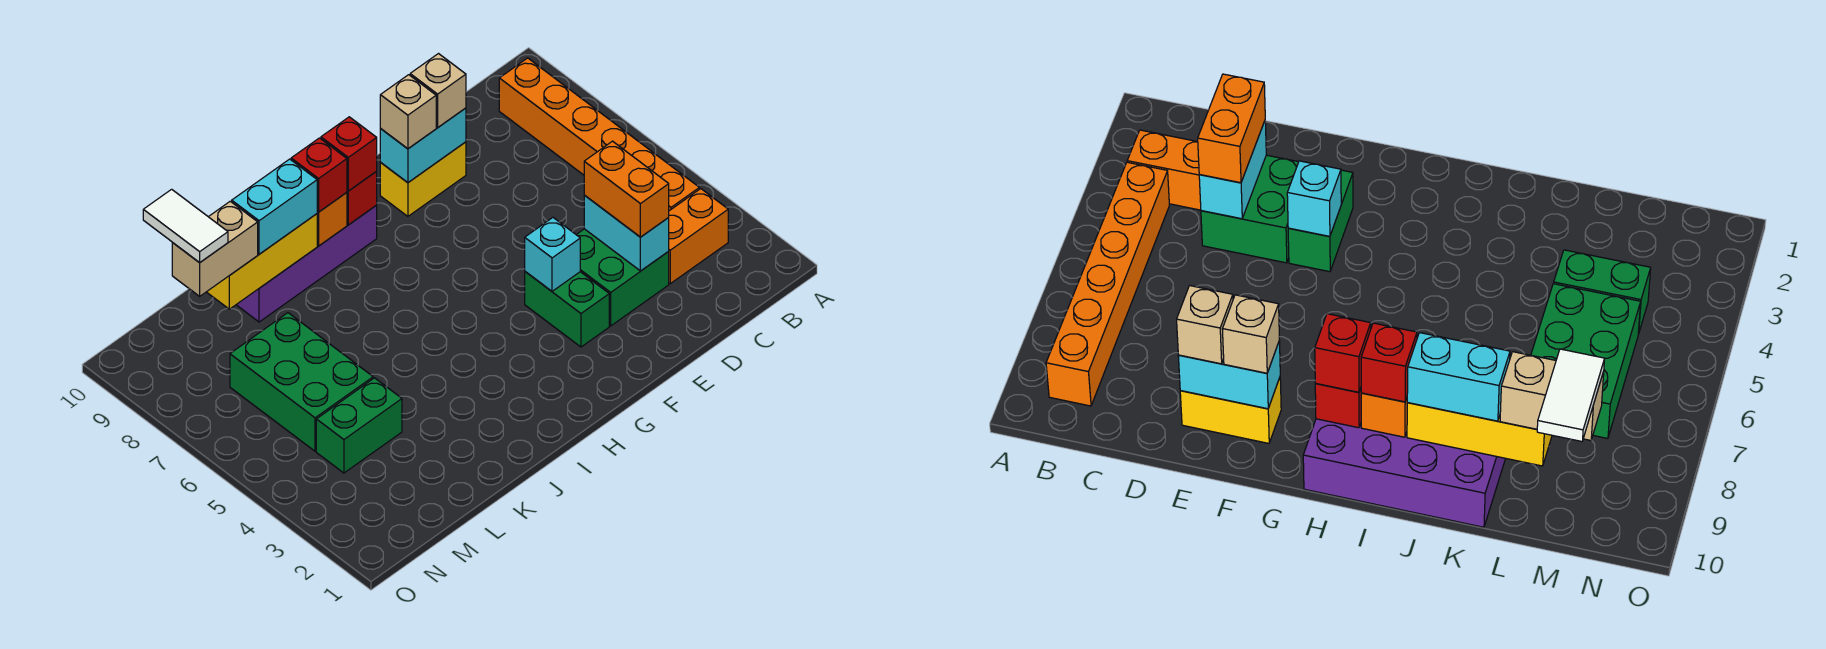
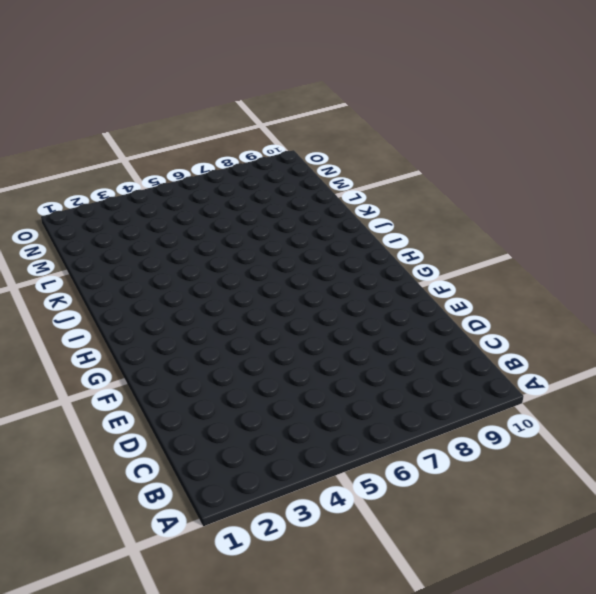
none -> orange 1x2 brick [668,189,728,284]
none -> orange 1x6 brick [499,58,699,211]
none -> green 2x2 brick [576,229,669,326]

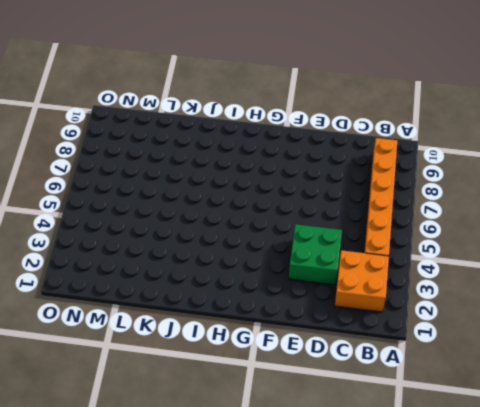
orange 2x2 brick [335,250,389,312] -> orange 1x2 brick [668,189,728,284]
none -> yellow 1x2 brick [380,142,466,216]
none -> green 1x2 brick [525,272,609,347]
none -> purple 2x4 brick [236,205,377,322]

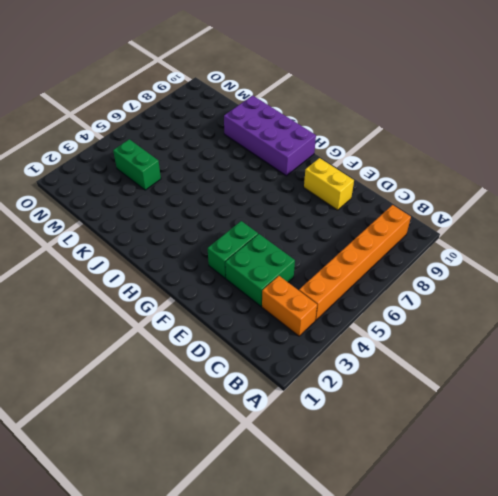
none -> green 2x3 brick [230,313,373,451]
none -> cyan 1x2 brick [584,195,669,271]
none -> cyan 1x2 brick [380,108,466,183]

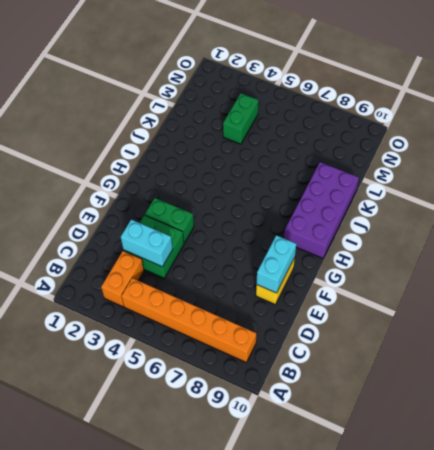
none -> green 2x3 brick [230,313,373,451]
none -> cyan 1x1 brick [525,218,580,291]
none -> red 1x1 brick [347,172,377,225]

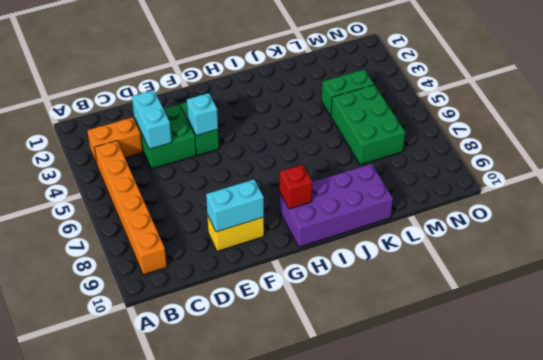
none -> orange 1x1 brick [317,193,347,246]
none -> yellow 1x3 brick [207,214,317,309]
none -> orange 1x2 brick [584,141,669,237]

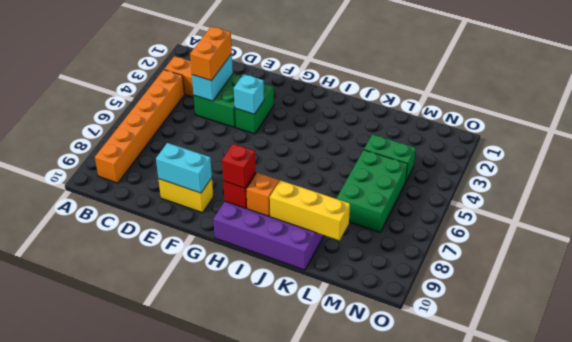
none -> tan 1x1 brick [410,54,466,127]
none -> tan 1x1 brick [380,75,436,149]
none -> red 1x1 brick [291,138,347,212]

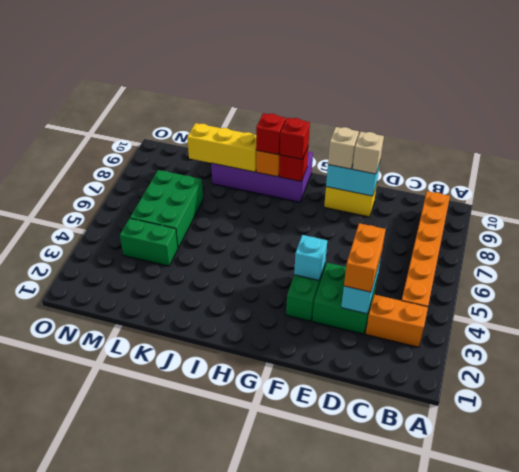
none -> cyan 1x2 brick [232,159,317,254]
none -> tan 1x2 brick [172,201,258,296]
none -> white 1x2 tile [143,189,228,263]

